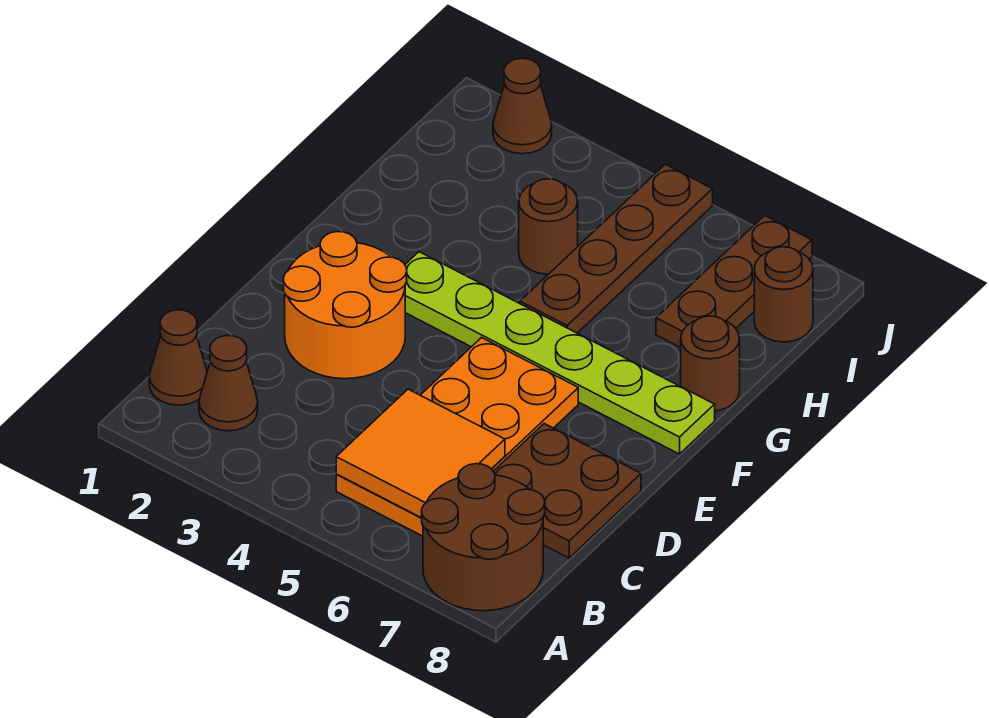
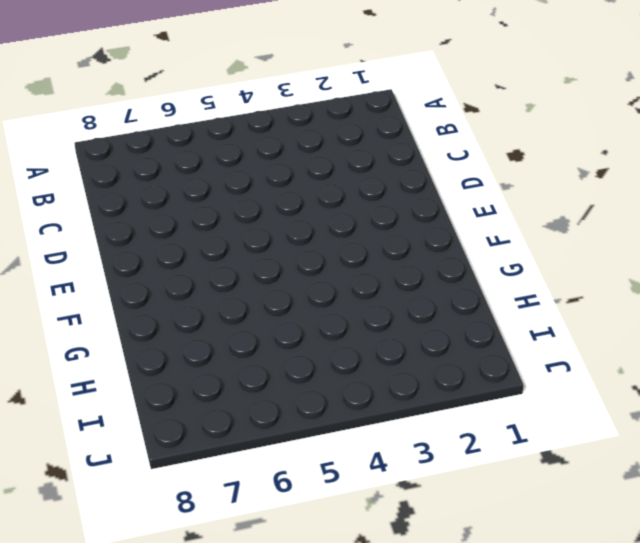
none -> brown 2x2 round brick [422,464,545,611]
none -> brown 1x1 cone [149,310,207,405]
none -> brown 1x1 cone [199,336,258,431]

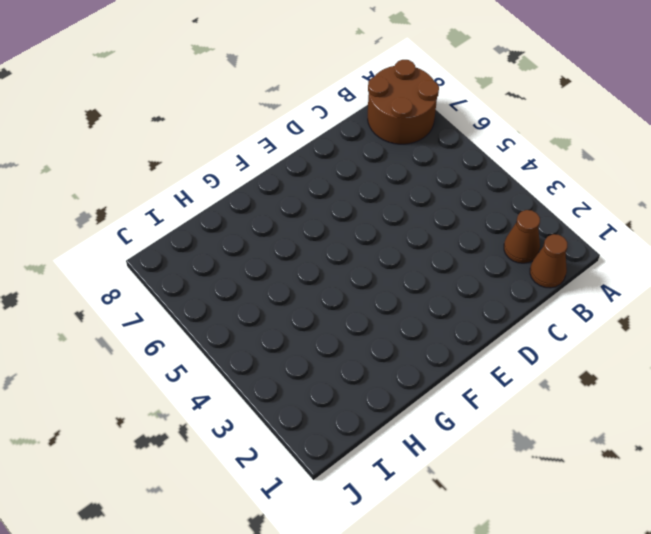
none -> orange 2x4 plate [336,338,578,536]
none -> brown 2x2 plate [493,424,641,558]
none -> orange 2x2 round brick [283,232,407,379]

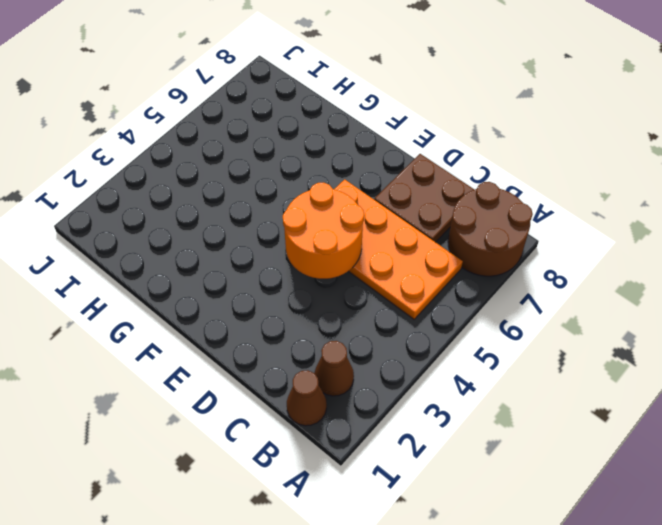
orange 2x2 round brick [283,183,364,279] -> orange 2x2 round brick moved to [283,232,407,379]
none -> lime 1x6 plate [405,252,715,454]
none -> brown 1x4 plate [520,164,713,333]
none -> brown 1x1 round brick [681,316,740,411]

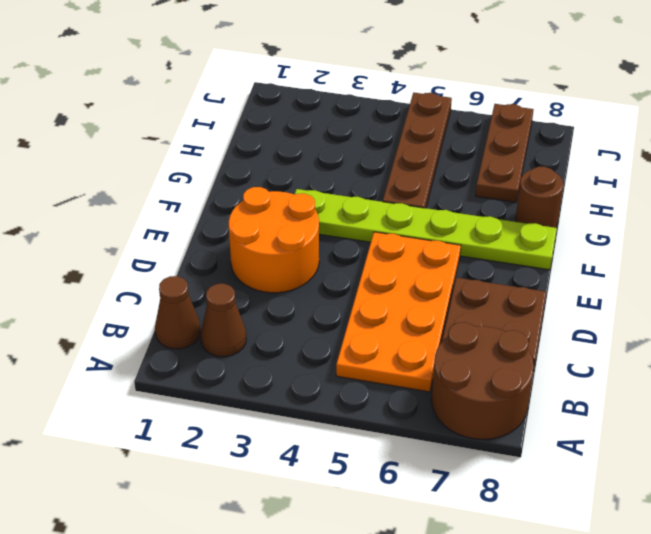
none -> brown 1x1 round brick [519,179,578,274]
none -> brown 1x1 round brick [754,247,813,342]
none -> brown 1x1 cone [493,58,552,154]

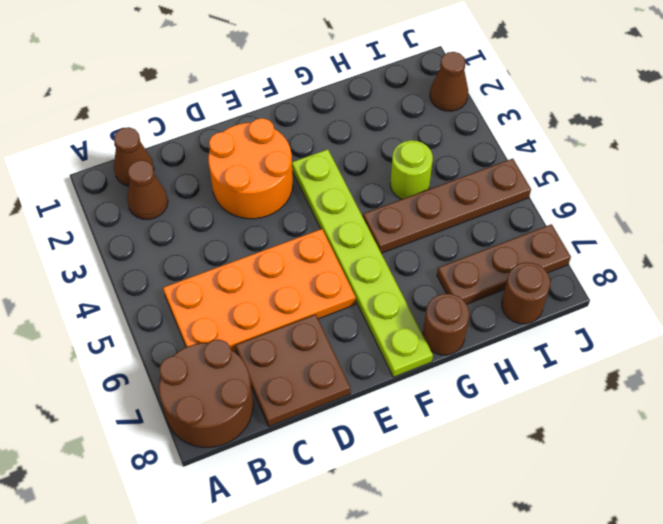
lime 1x1 round brick [390,140,433,199] -> brown 1x1 round brick [519,179,578,274]
none -> orange 2x2 tile [336,389,505,518]

